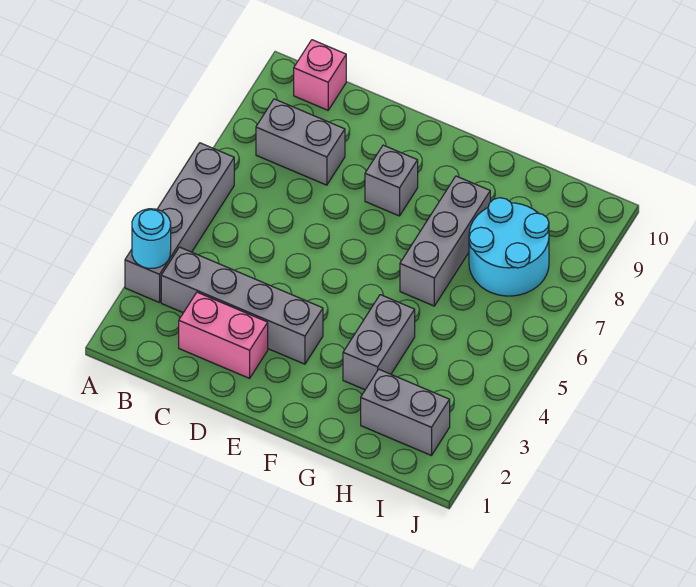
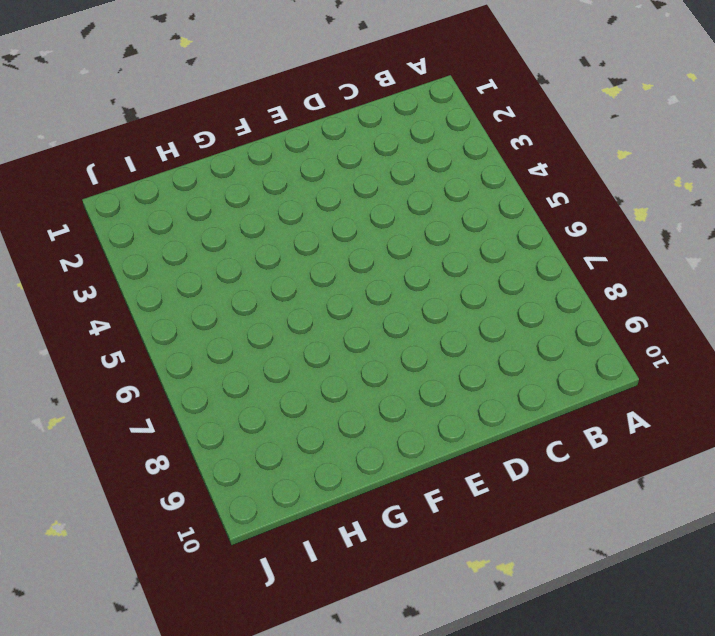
none -> grey 1x4 brick [125,143,234,303]
none -> grey 1x4 brick [161,247,323,364]

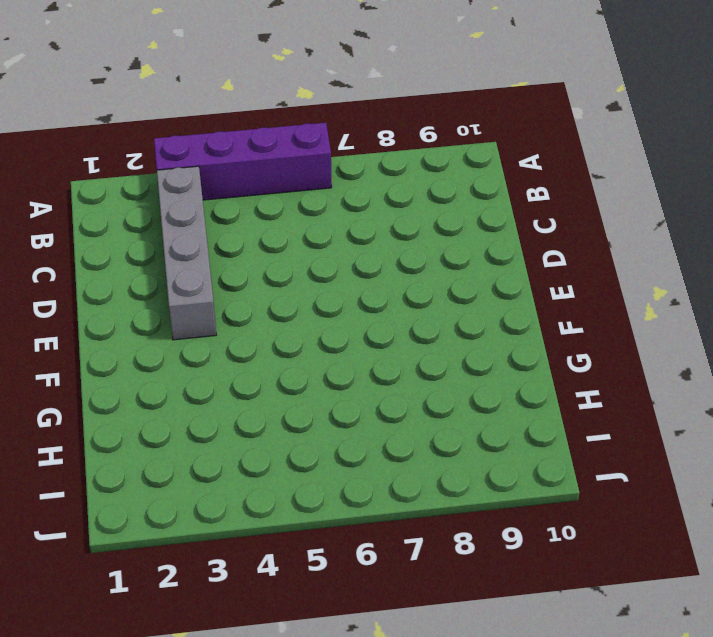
purple 1x4 brick [154,123,332,200] -> grey 1x4 brick [125,143,234,303]
none -> grey 1x2 brick [256,99,345,185]
none -> pink 1x1 brick [294,40,346,110]

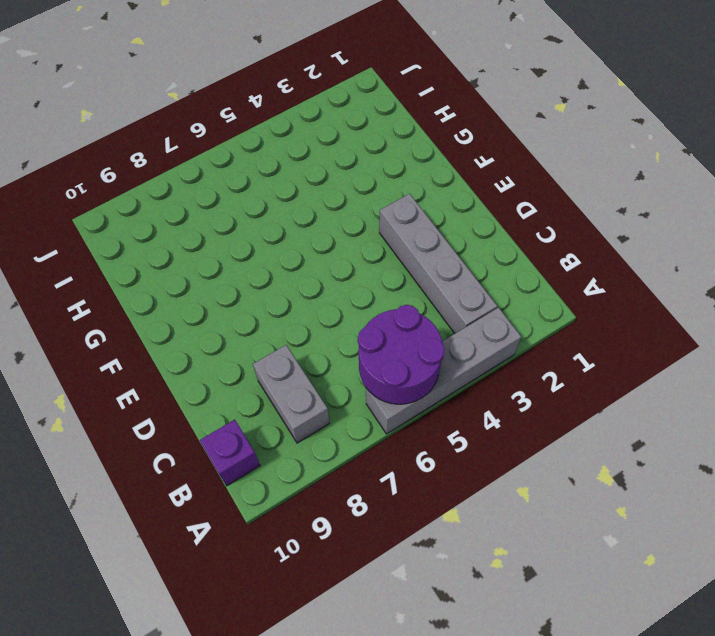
purple 2x2 round brick [358,305,445,404] -> none
purple 1x1 brick [200,420,260,486] -> pink 1x1 brick [294,40,346,110]
none -> pink 1x2 brick [179,292,268,378]
none -> grey 1x1 brick [365,145,418,216]

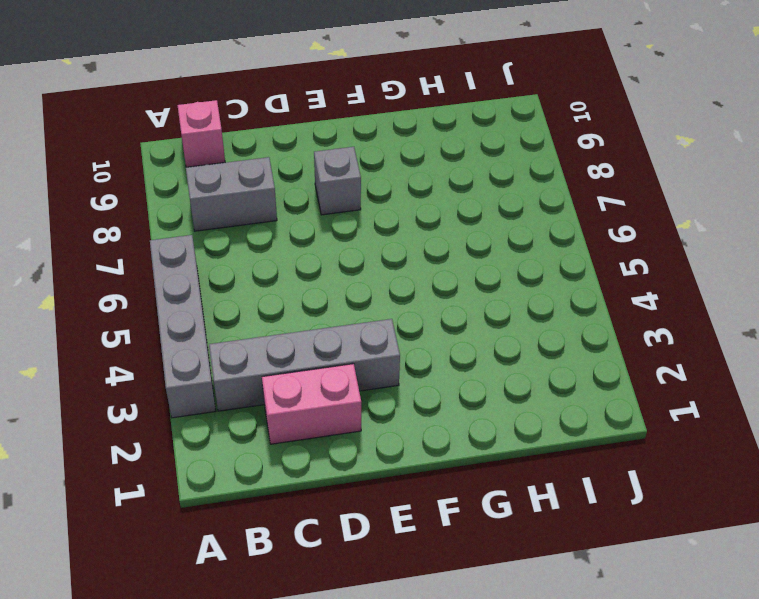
none -> grey 1x2 brick [343,295,415,390]
none -> grey 1x3 brick [400,176,490,306]

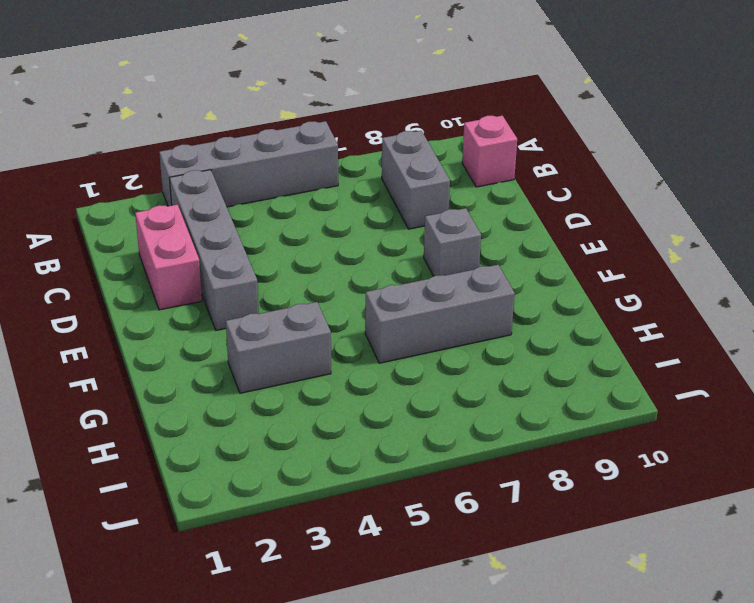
none -> grey 1x2 brick [361,369,450,456]
none -> cyan 2x2 round brick [469,198,549,296]

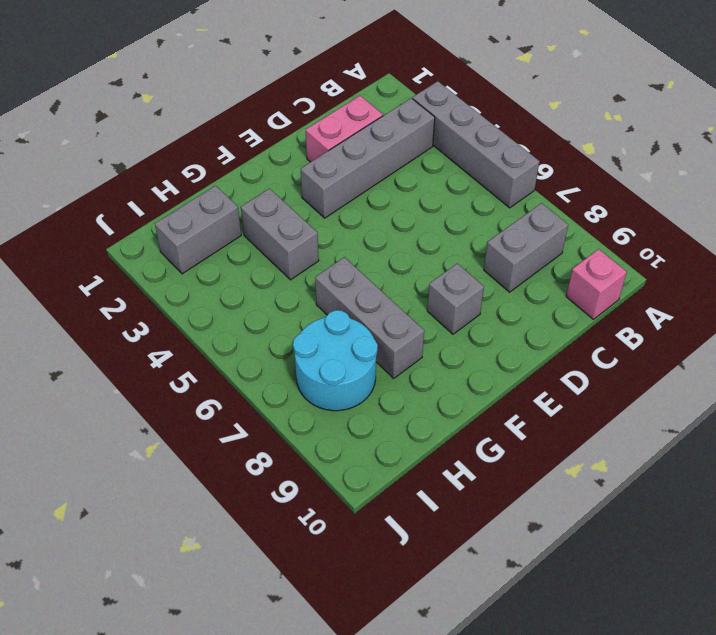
none -> cyan 1x1 round brick [132,209,171,268]

